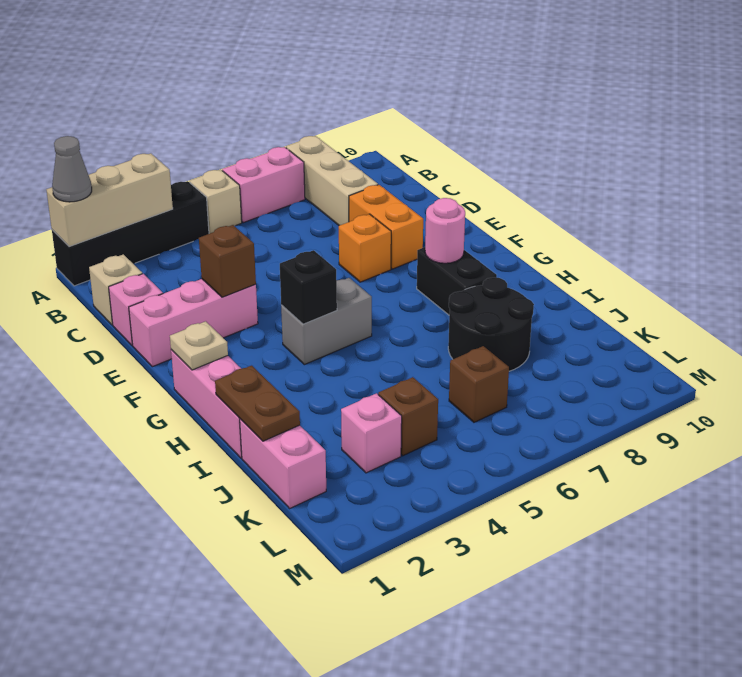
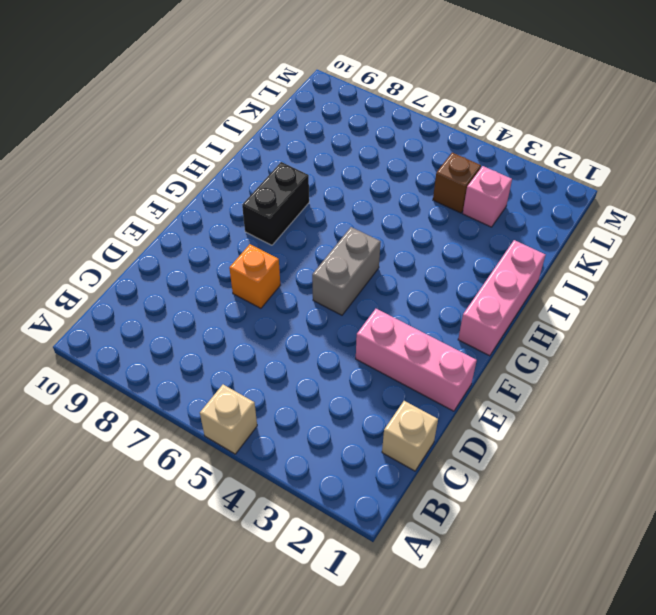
grey 1x2 brick [312,227,381,315] -> grey 1x2 brick turned to [281,278,372,365]
none -> black 1x4 brick [52,181,209,286]
none -> pink 1x2 brick [222,147,305,223]
none -> tan 1x3 brick [286,136,378,226]

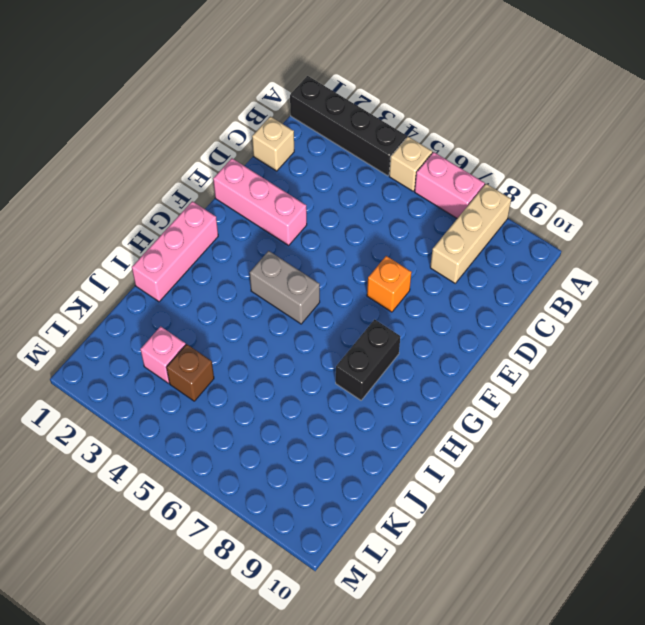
none -> pink 1x1 brick [109,274,163,345]
none -> orange 1x2 brick [349,185,423,269]
none -> black 2x2 round brick [448,277,534,371]

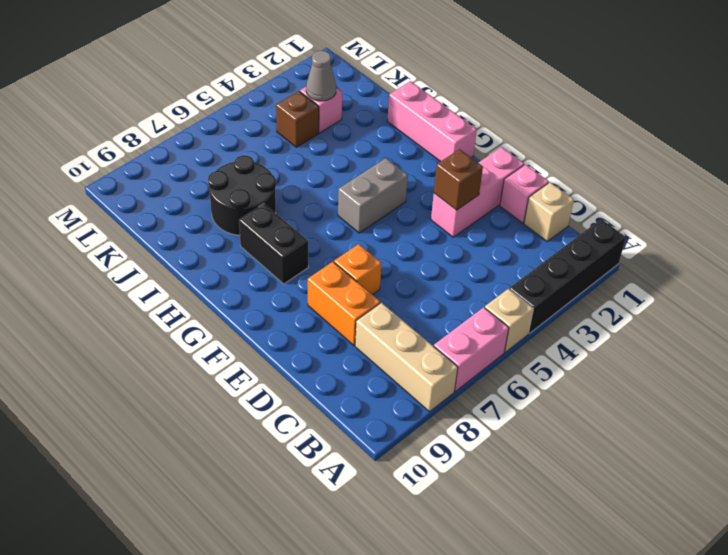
grey 1x1 cone [306,51,336,101] -> grey 1x1 cone moved to [52,136,92,202]
none -> pink 1x2 brick [240,419,326,508]
none -> brown 1x1 brick [449,346,509,422]
none -> tan 1x3 brick [46,153,173,247]

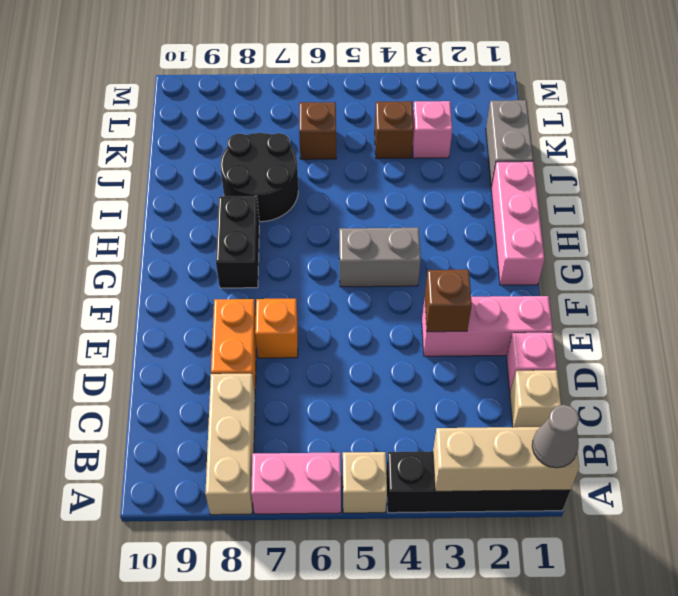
grey 1x2 brick [486,100,533,188] -> pink 1x2 brick [240,419,326,508]
none -> tan 1x1 plate [170,321,228,370]
none -> black 1x1 brick [280,250,337,324]
none -> pink 1x1 round brick [425,198,465,263]

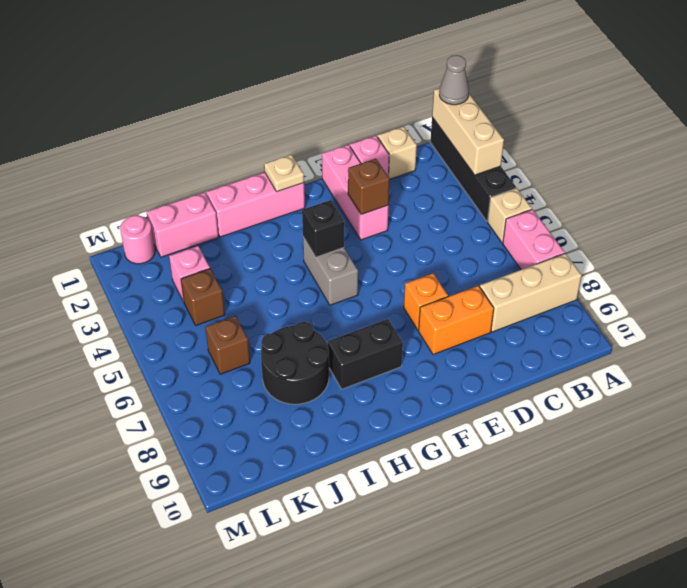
pink 1x1 round brick [120,215,155,264] -> pink 1x1 round brick moved to [425,198,465,263]
none -> brown 1x2 plate [215,366,300,441]

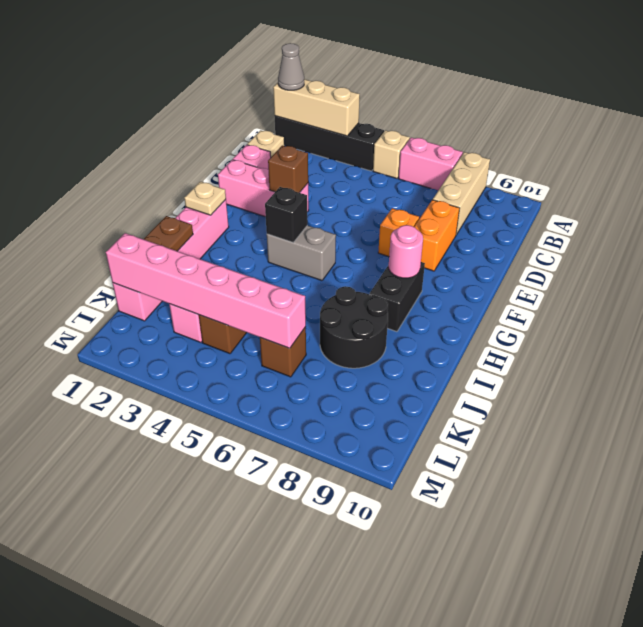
pink 1x6 brick [106,233,306,348] -> none

